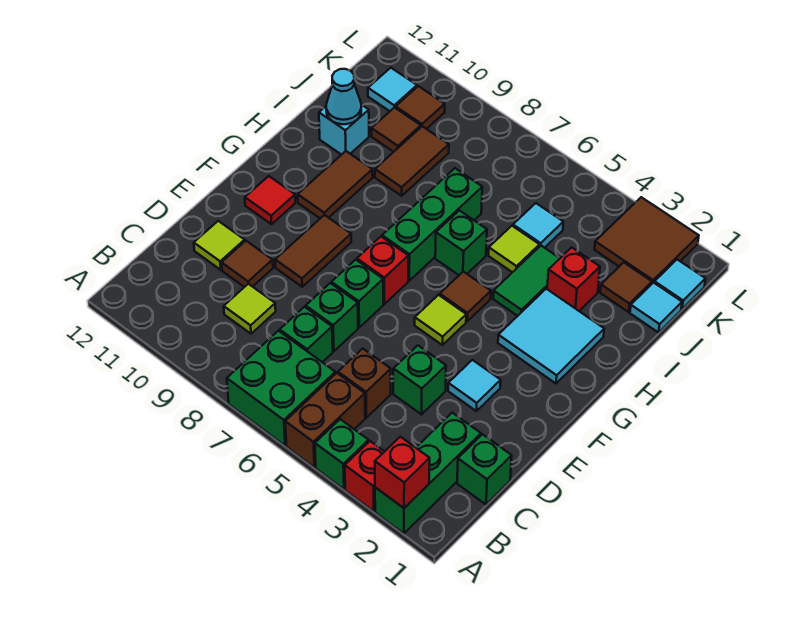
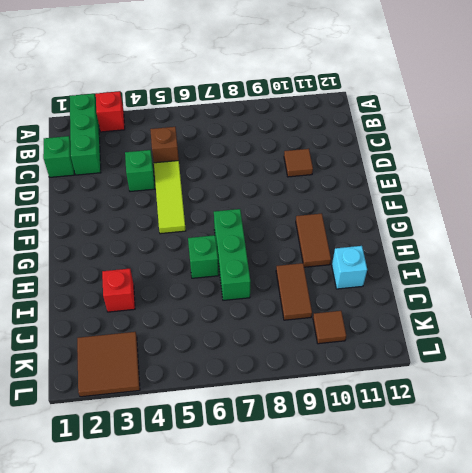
lime 1x3 tile [154,161,186,234] -> lime 1x1 tile [415,295,466,345]
none -> green 1x1 brick [315,419,369,489]
none -> brown 1x2 brick [285,373,365,467]
none -> green 2x2 brick [227,331,335,446]
none -> green 1x1 brick [280,307,333,362]

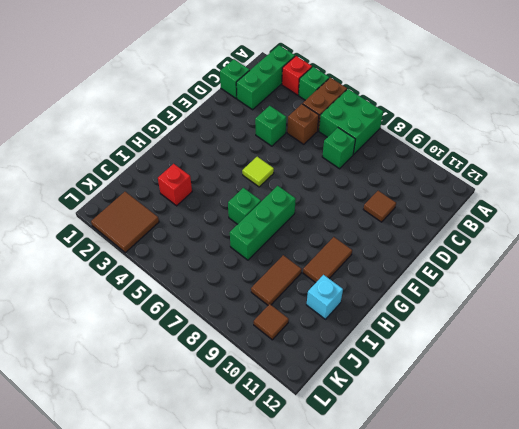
none -> lime 1x1 tile [224,284,276,334]
none -> green 1x1 brick [306,283,358,351]
none -> lime 1x1 tile [194,221,245,270]
none -> cyan 1x1 tile [448,360,501,411]

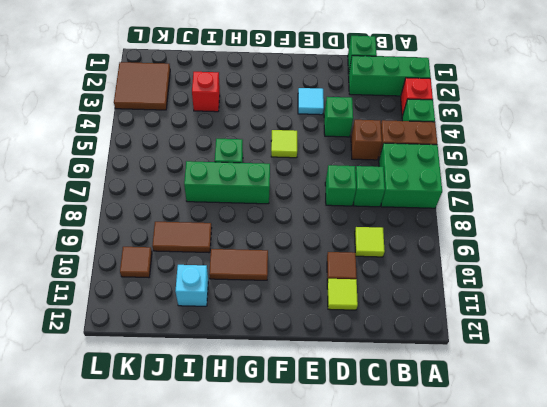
none -> green 1x1 brick [331,260,383,327]
none -> brown 1x2 tile [275,215,351,287]
none -> red 1x1 brick [357,237,408,304]
none -> red 1x1 tile [245,176,295,224]

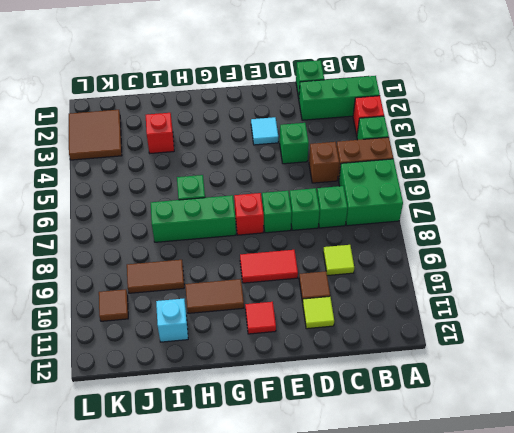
red 1x2 tile [240,250,298,283] -> brown 1x2 tile [275,215,351,287]
none -> lime 1x1 tile [415,295,466,345]
none -> cyan 2x2 tile [498,289,604,383]
none -> brown 1x1 tile [440,272,491,321]
none -> green 1x2 tile [493,246,560,316]

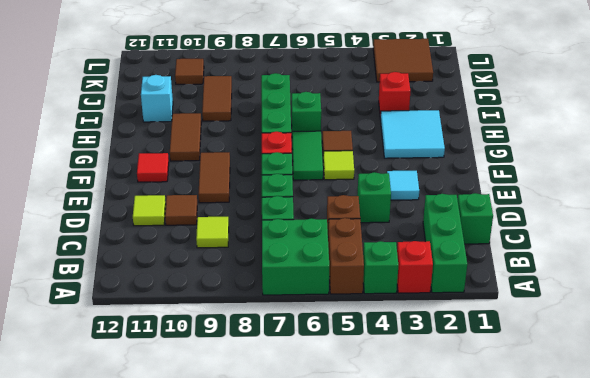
green 1x2 tile [292,131,323,180] -> green 1x2 tile moved to [493,246,560,316]
none -> lime 1x1 tile [489,226,539,272]
none -> cyan 1x1 tile [630,283,682,333]
none -> brown 1x1 tile [600,262,652,312]
none -> cyan 1x1 tile [513,203,563,248]

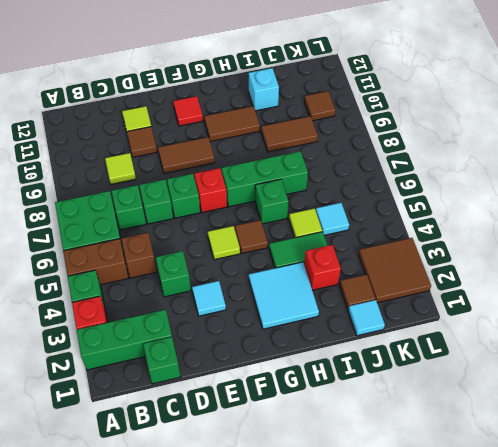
none -> brown 1x1 tile [371,107,421,152]
none -> cyan 1x1 tile [655,260,705,309]
none -> cyan 1x1 tile [368,68,417,111]
none -> red 1x1 brick [375,437,430,508]

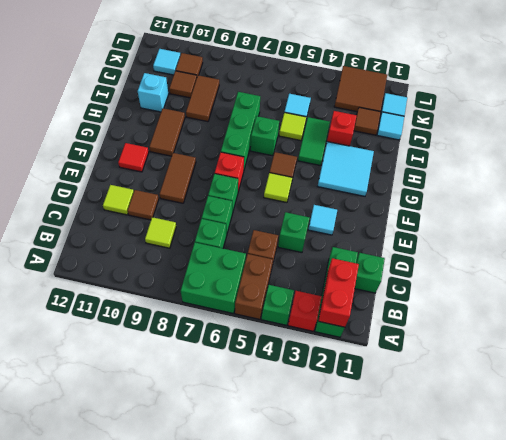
red 1x2 brick [318,258,359,327] -> red 1x1 brick [375,437,430,508]
none -> cyan 1x1 cone [326,69,361,124]

